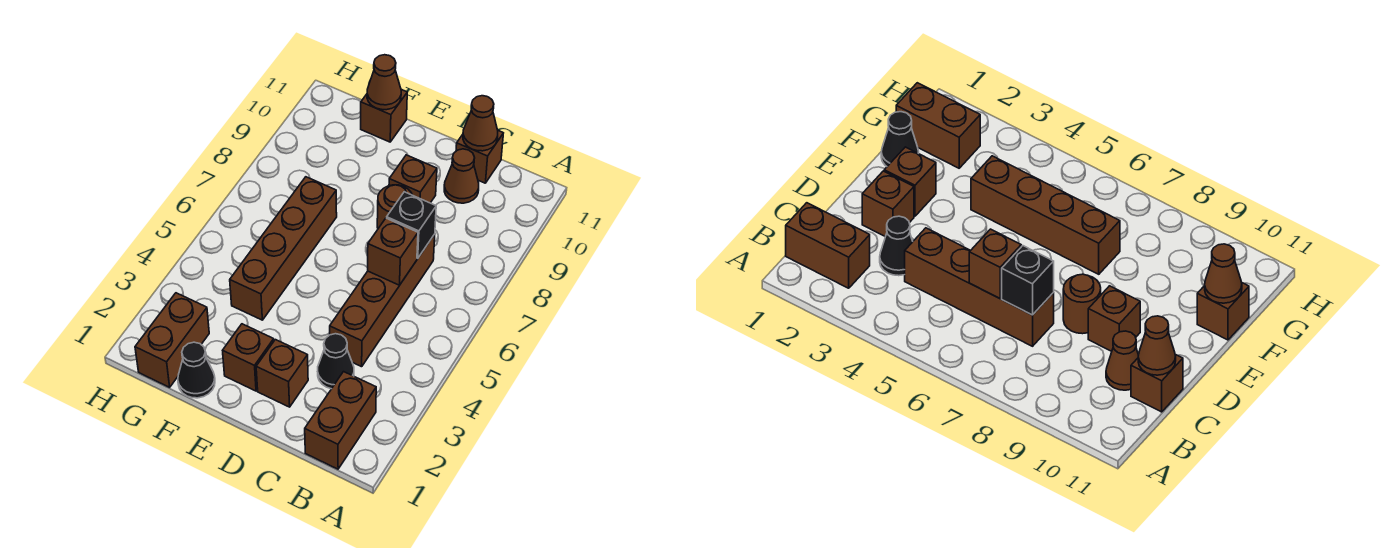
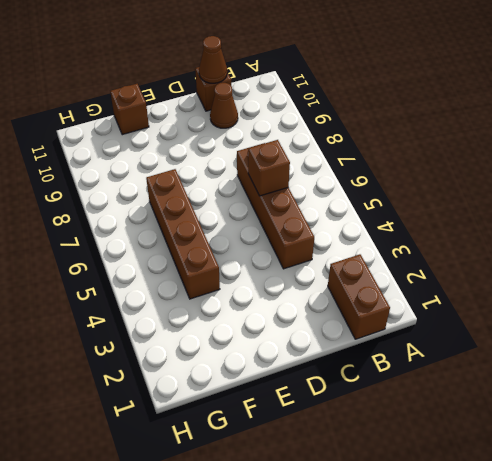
none -> black 1x1 cone [318,334,354,389]
none -> brown 1x1 brick [256,340,308,407]
none -> brown 1x1 round brick [377,185,412,228]

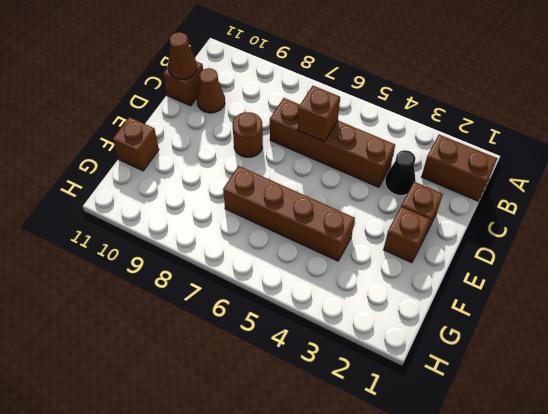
none -> brown 1x1 brick [389,155,437,203]
none -> black 1x1 cone [178,342,215,398]
none -> brown 1x2 brick [135,293,209,387]

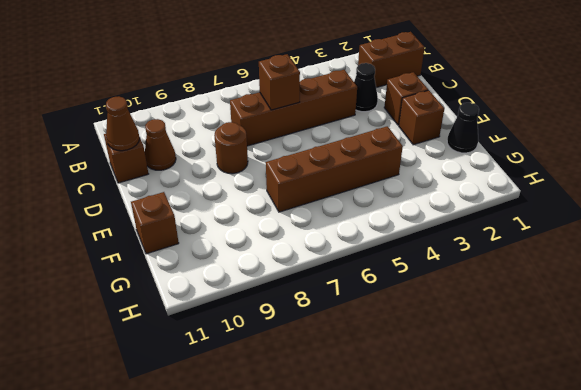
none -> brown 1x1 brick [389,155,437,203]
none -> brown 1x2 brick [135,293,209,387]
none -> black 1x1 brick [387,192,436,258]

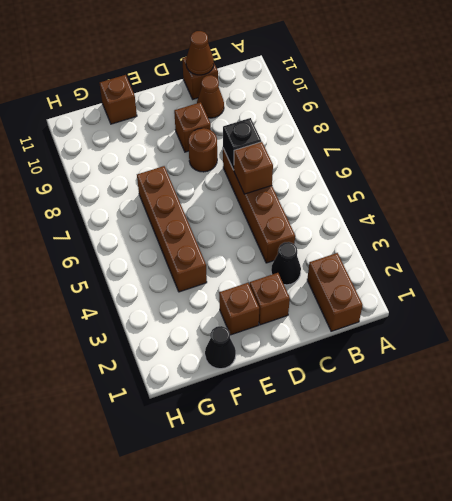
none -> brown 1x2 brick [135,293,209,387]
none -> brown 1x1 cone [367,55,401,110]

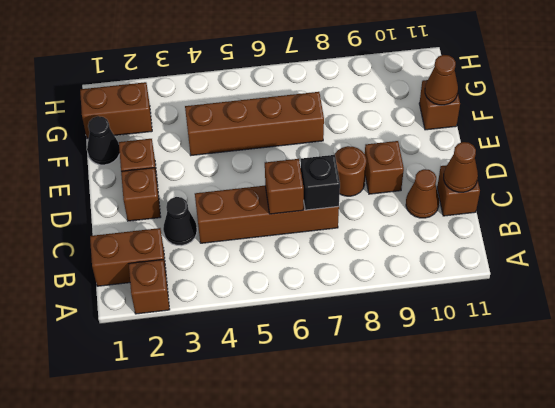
brown 1x1 brick [129,260,170,314] -> none

